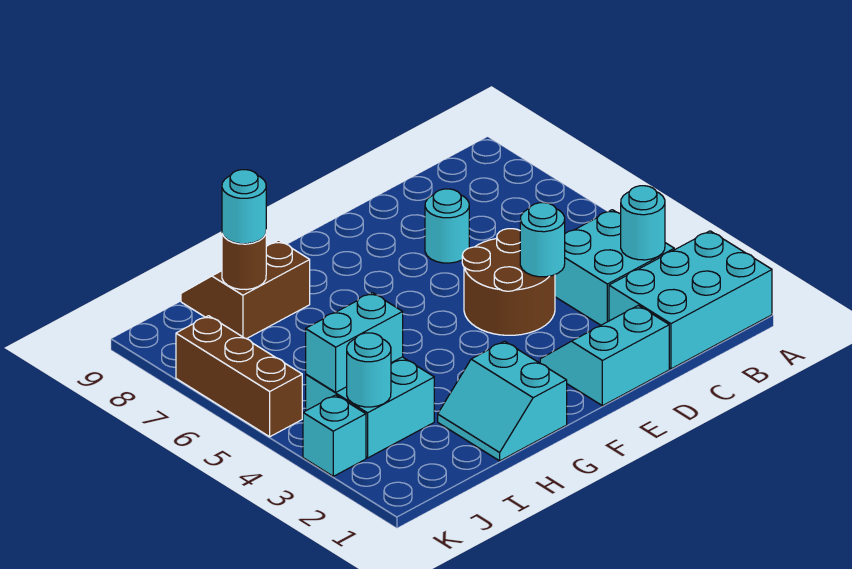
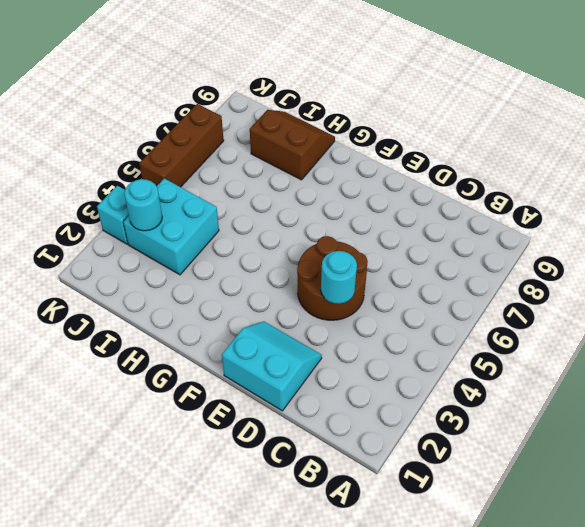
none -> cyan 2x3 brick [609,231,772,369]
none -> cyan 2x2 brick [555,210,674,325]
none -> cyan 1x1 round brick [425,189,469,263]

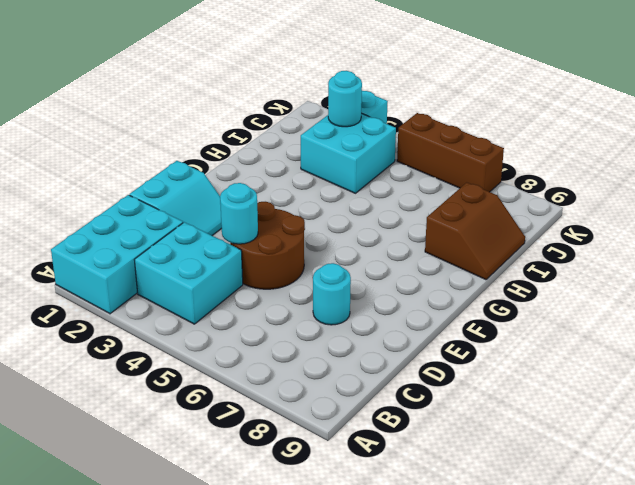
none -> cyan 2x2 slope [438,341,567,461]
none -> cyan 1x1 round brick [621,186,665,260]
none -> cyan 1x2 brick [306,293,403,392]

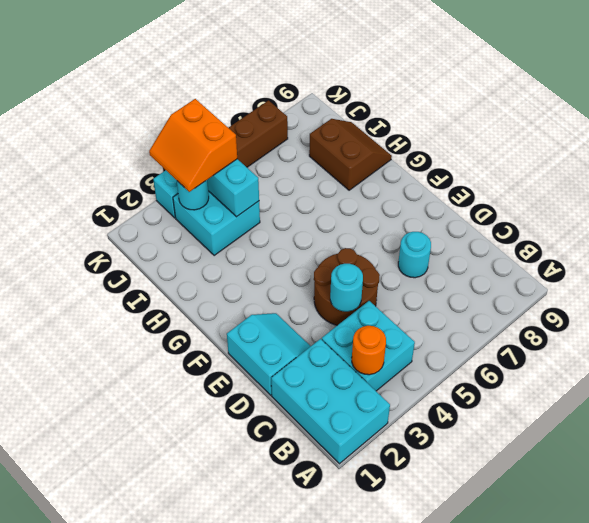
orange 1x1 round brick [352,326,386,375] -> cyan 1x1 round brick [621,186,665,260]
orange 2x2 slope [149,99,237,192] -> none
none -> cyan 2x2 slope [438,341,567,461]
none -> brown 1x1 round brick [222,234,266,290]
none -> cyan 1x1 round brick [222,170,266,244]

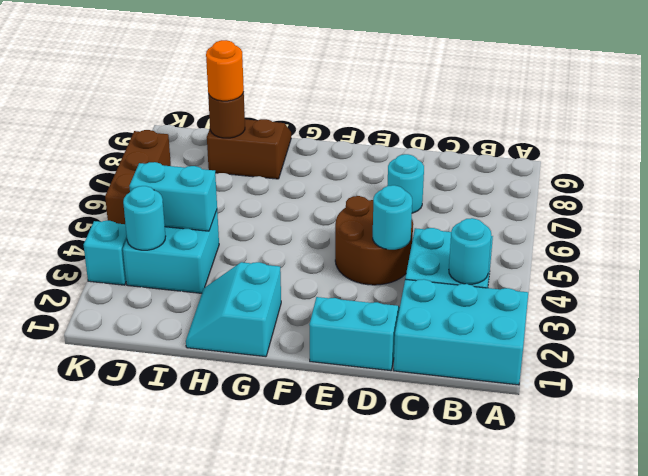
orange 1x1 round brick [206,40,244,101] -> cyan 1x1 round brick [222,170,266,244]

